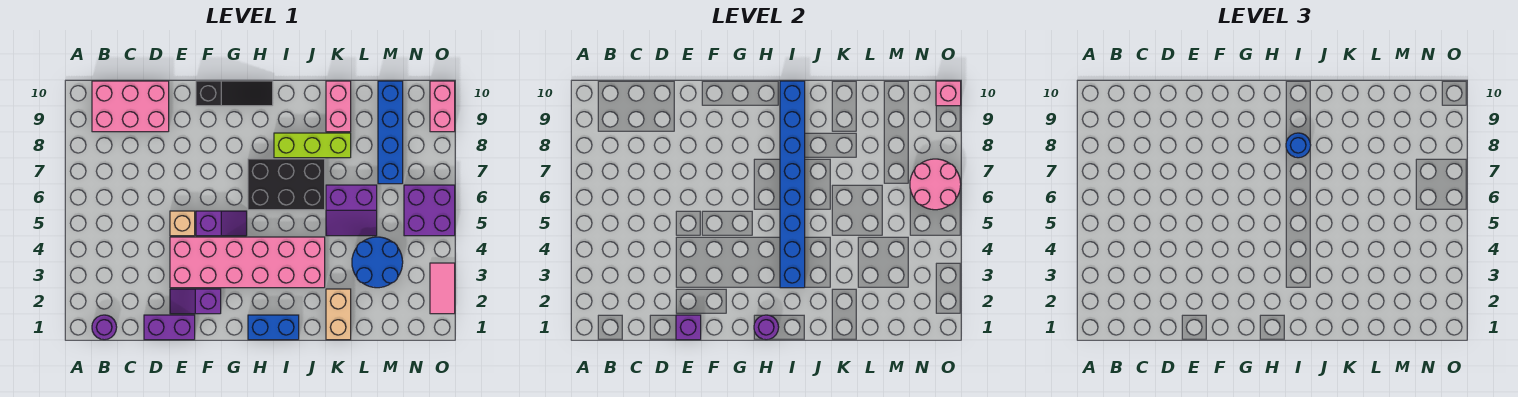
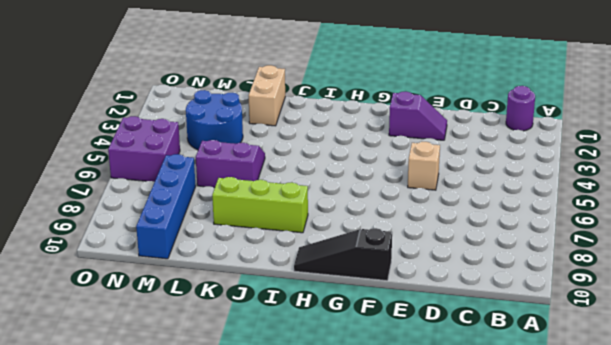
none -> pink 2x3 brick [92,81,169,132]
none -> purple 1x2 brick [144,315,195,340]
none -> pink 2x6 brick [170,237,325,288]

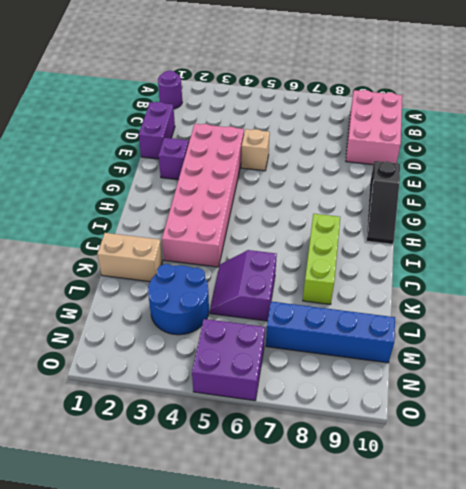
none -> purple 1x2 slope [196,211,247,236]
none -> blue 1x2 brick [248,315,299,340]
none -> black 2x3 brick [248,159,325,210]

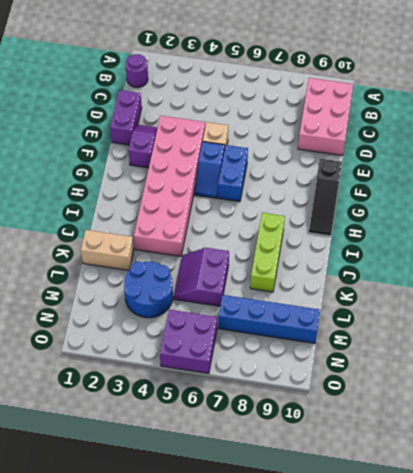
blue 1x2 slope [195,142,225,198] -> purple 1x2 slope [196,211,247,236]
blue 1x2 brick [218,145,248,202] -> blue 1x2 brick moved to [248,315,299,340]
none -> black 2x3 brick [248,159,325,210]
none -> pink 1x2 brick [326,81,351,132]
none -> pink 1x2 tile [430,263,455,314]

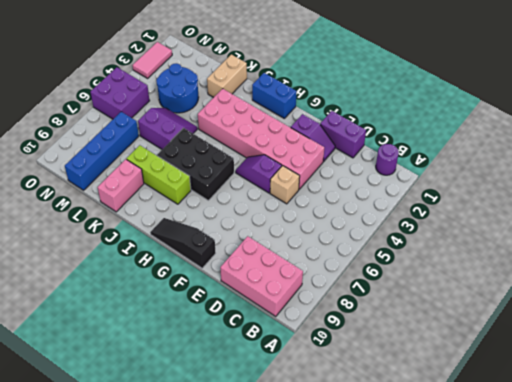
none -> pink 1x2 brick [430,81,455,132]
none -> purple 1x1 brick [676,315,701,340]
none -> purple 1x1 round brick [754,315,779,340]

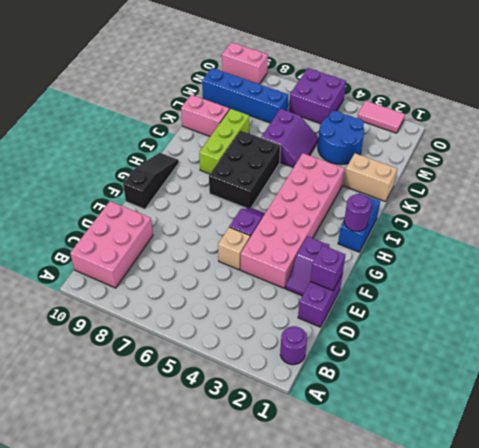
none -> blue 1x8 brick [780,81,805,288]
none -> pink 2x2 round brick [910,159,961,210]
none -> pink 1x1 brick [936,81,961,106]

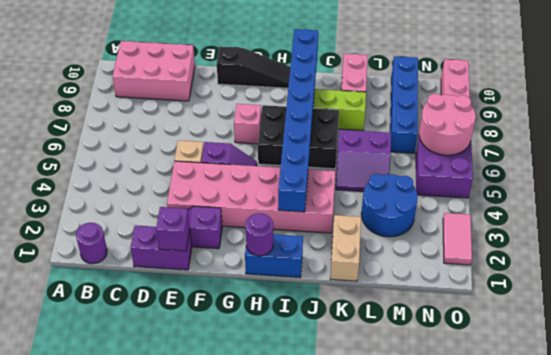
pink 1x1 brick [234,104,261,144] -> pink 1x1 brick moved to [936,81,961,106]
none -> blue 1x1 round brick [1286,133,1311,158]

